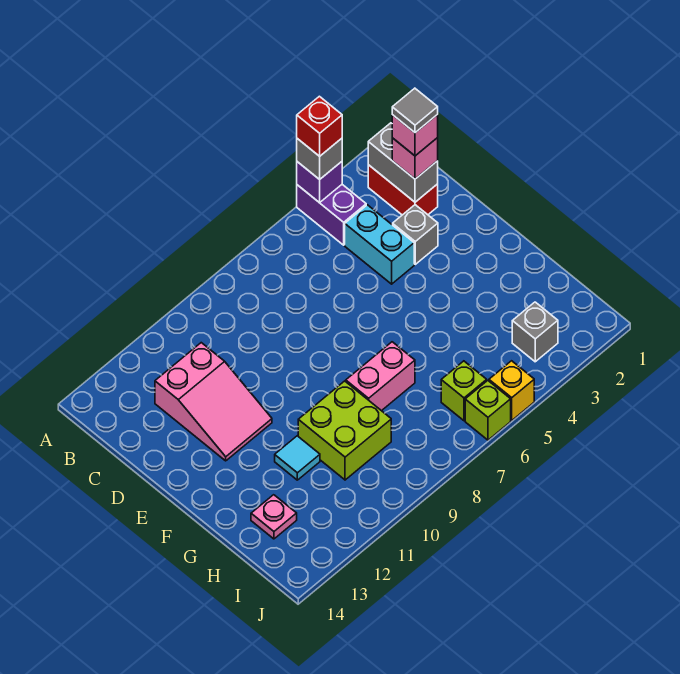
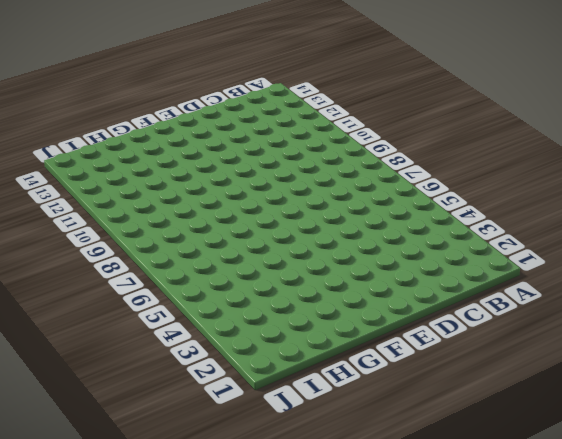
none -> purple 1x2 brick [297,185,366,245]
none -> red 1x2 brick [368,165,438,215]
none -> cyan 1x2 brick [345,205,414,284]

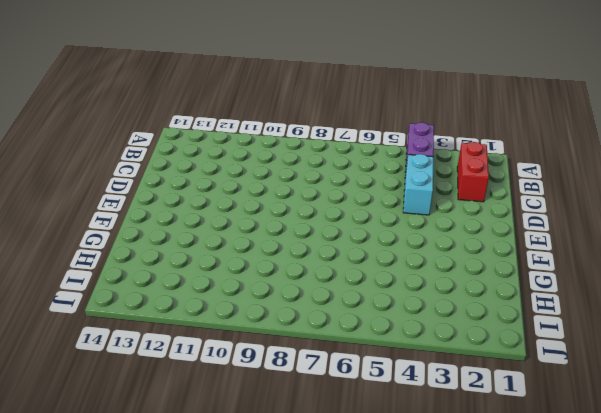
none -> pink 2x3 slope [155,343,272,461]
none -> grey 1x1 brick [393,205,438,264]
none -> pink 1x2 brick [346,342,415,411]

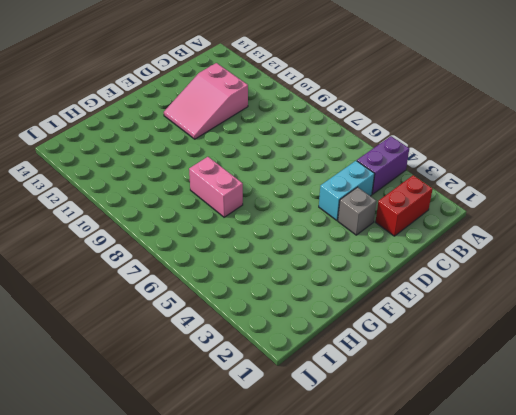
none -> lime 2x2 brick [298,381,391,480]
none -> cyan 1x1 tile [275,436,320,480]
none -> pink 1x1 plate [251,495,297,539]

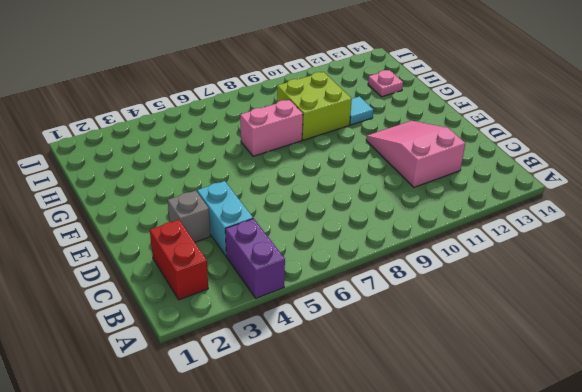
none -> grey 1x1 brick [512,302,558,362]
none -> lime 1x1 brick [441,361,487,421]
none -> yellow 1x1 brick [489,361,534,420]

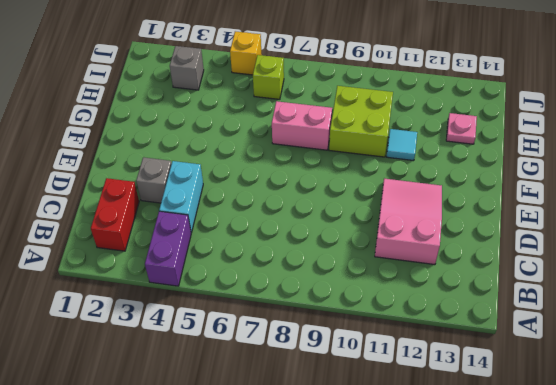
none -> lime 1x1 brick [465,381,511,440]
none -> purple 1x1 brick [297,162,342,203]
none -> grey 1x2 brick [368,123,438,202]

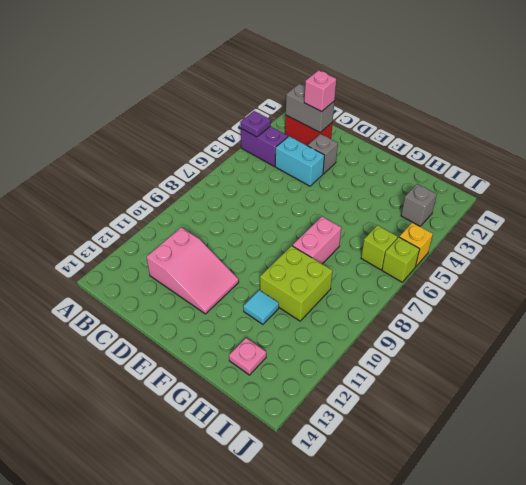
purple 1x1 plate [240,111,271,137] -> purple 1x1 brick [297,162,342,203]
none -> grey 1x1 brick [297,138,342,180]
none -> red 1x1 brick [297,96,342,156]
none -> pink 1x1 brick [392,115,438,156]

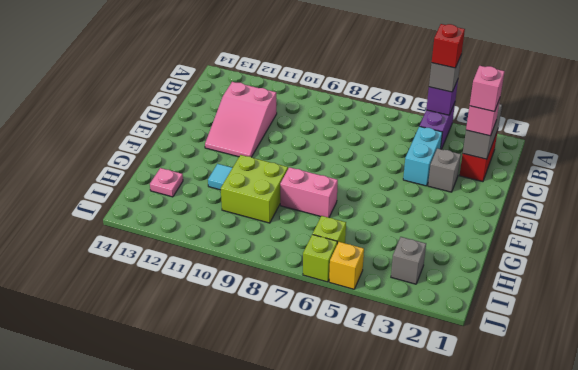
none -> grey 1x1 tile [392,88,438,133]

